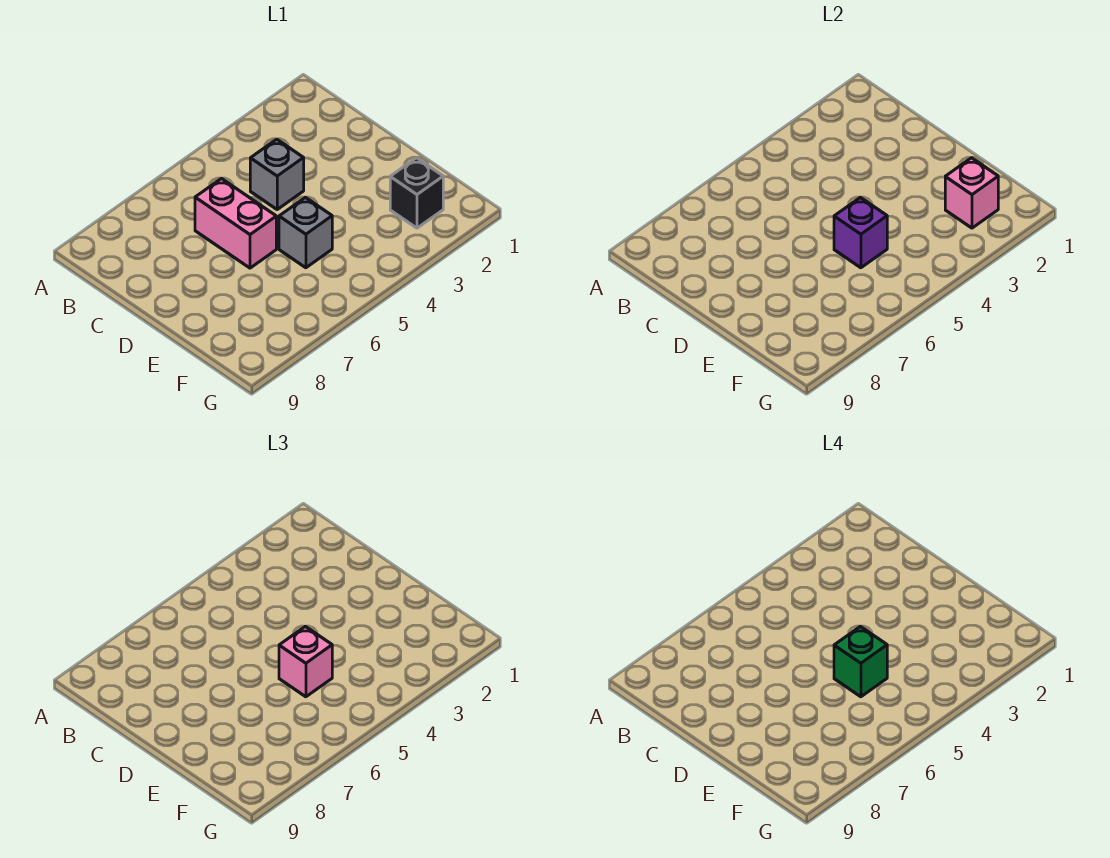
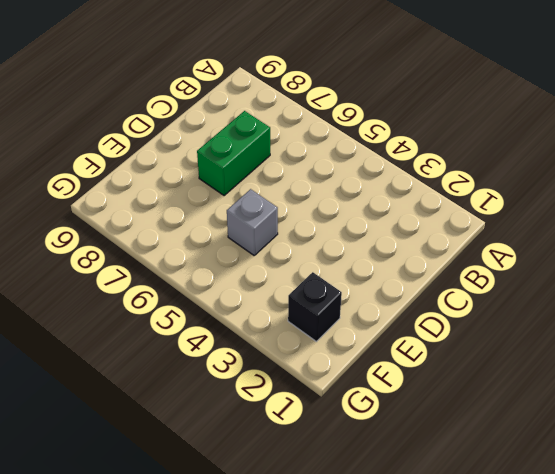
green 1x2 brick [197,111,270,196] -> none
none -> grey 1x1 brick [250,139,304,209]
none -> pink 1x2 brick [195,179,276,268]

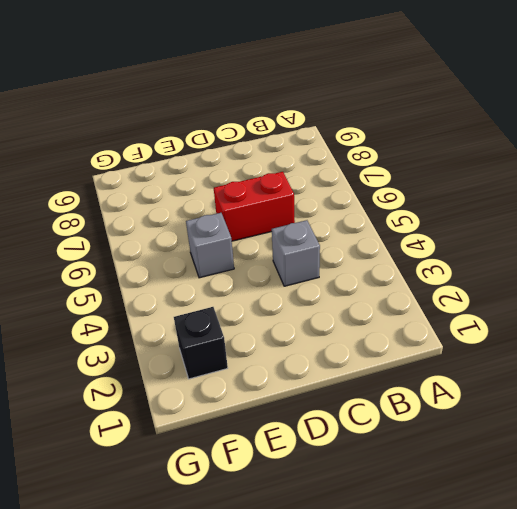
red 1x2 brick [214,172,295,241] -> pink 1x2 brick [195,179,276,268]
none -> purple 1x1 brick [834,197,887,268]
none -> pink 1x1 brick [945,158,998,228]

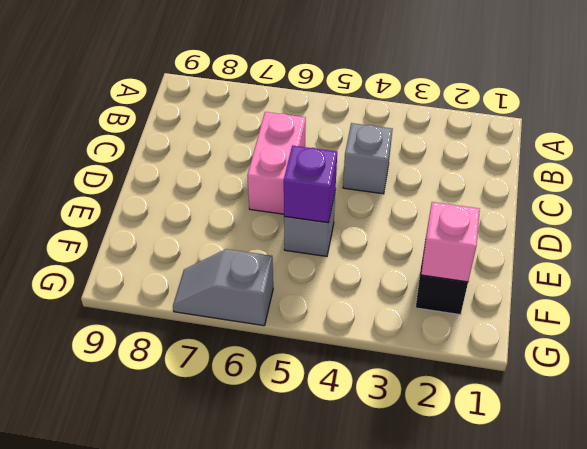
grey 1x2 slope [173,249,273,326] -> none
none -> pink 1x1 brick [279,626,332,697]
none -> green 1x1 brick [834,626,887,697]

